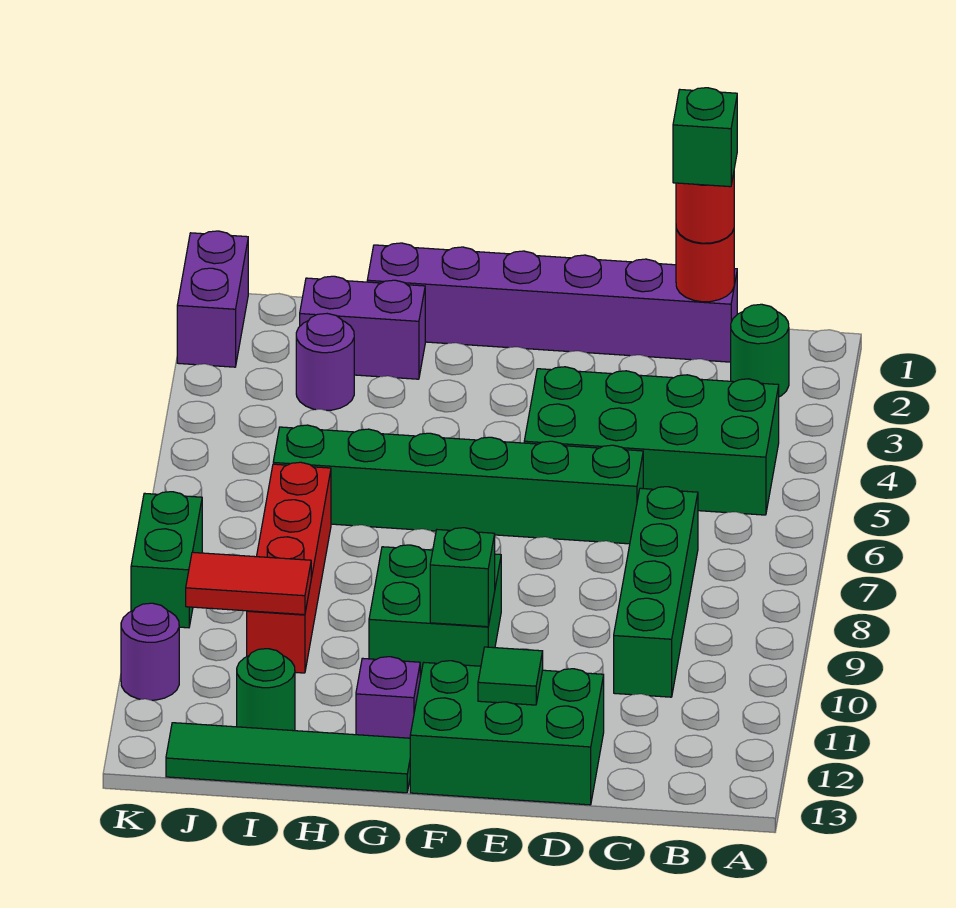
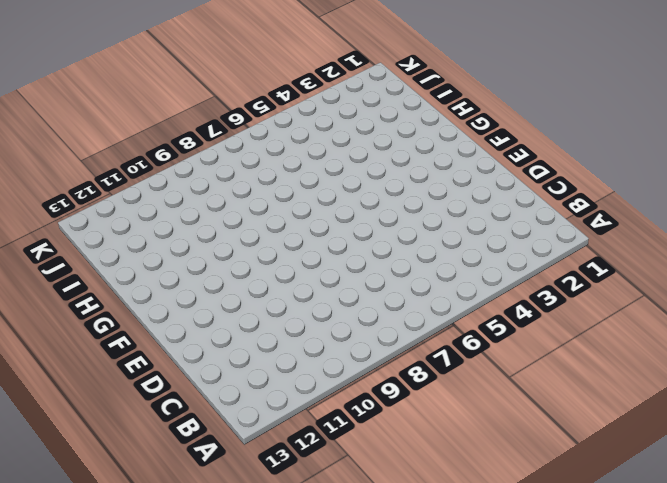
none -> green 1x1 round brick [731,304,789,397]
none -> green 2x4 brick [524,367,779,515]
none -> purple 1x6 brick [367,243,737,362]

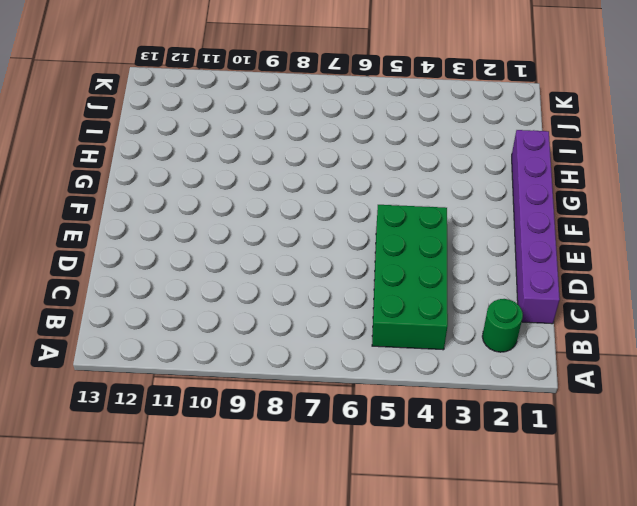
none -> green 1x4 brick [614,487,698,697]
none -> green 1x6 brick [273,425,643,544]
none -> green 2x3 brick [410,661,604,805]

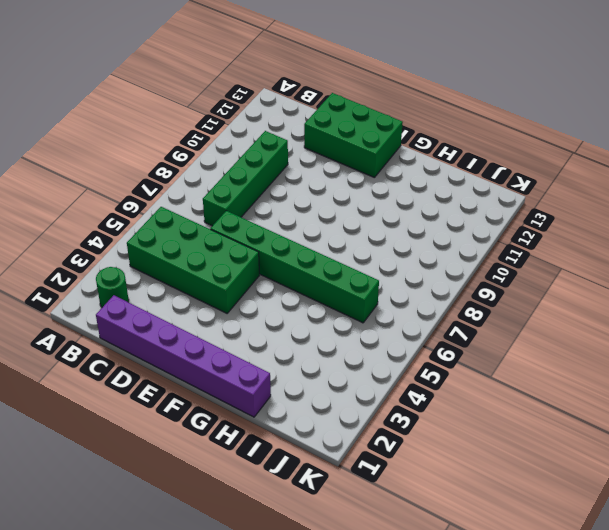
none -> green 2x2 brick [369,545,501,678]
none -> purple 1x1 brick [356,657,420,738]
none -> green 1x4 tile [166,723,410,793]

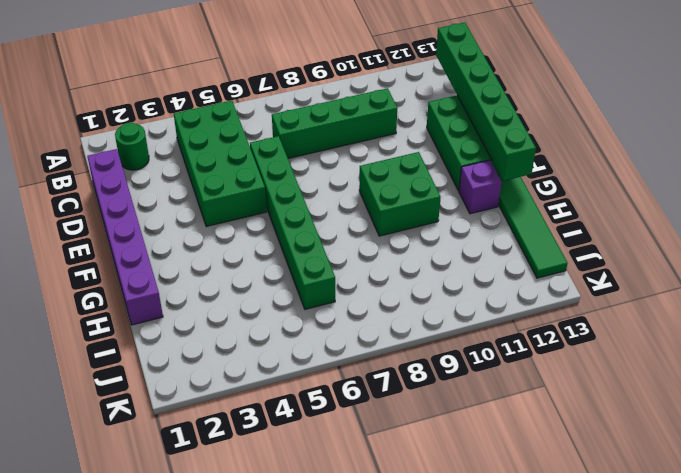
green 1x6 brick [436,22,536,181] -> none
none -> purple 1x2 brick [300,276,425,379]
none -> purple 1x1 round brick [296,314,354,410]
none -> red 1x4 brick [247,462,331,673]

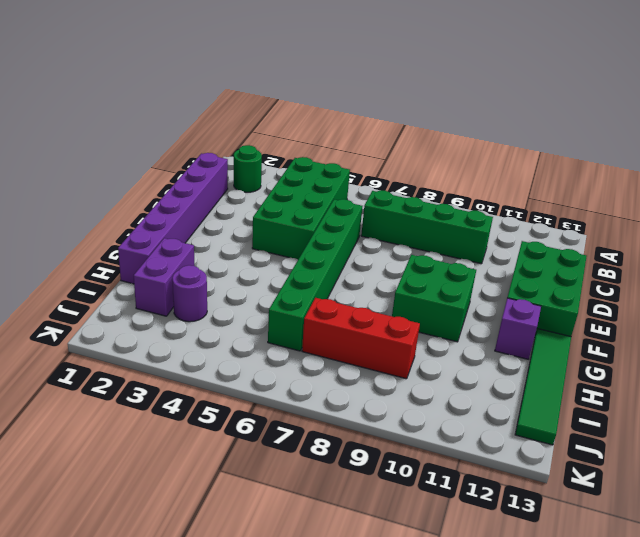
red 1x3 brick [302,298,420,379] -> red 1x4 brick [247,462,331,673]
none -> green 1x1 round brick [237,649,295,731]
none -> purple 1x2 brick [177,231,248,367]
none -> green 1x2 brick [131,492,202,628]

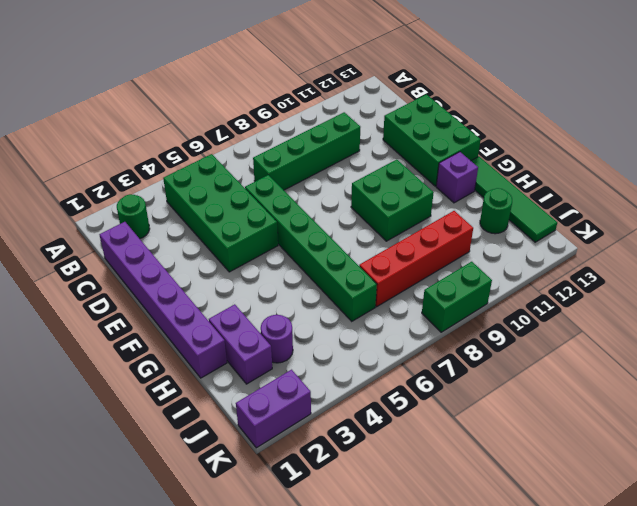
none -> purple 1x1 round brick [121,603,179,700]
none -> red 1x1 round brick [676,229,734,302]
none -> green 1x1 tile [478,647,543,705]

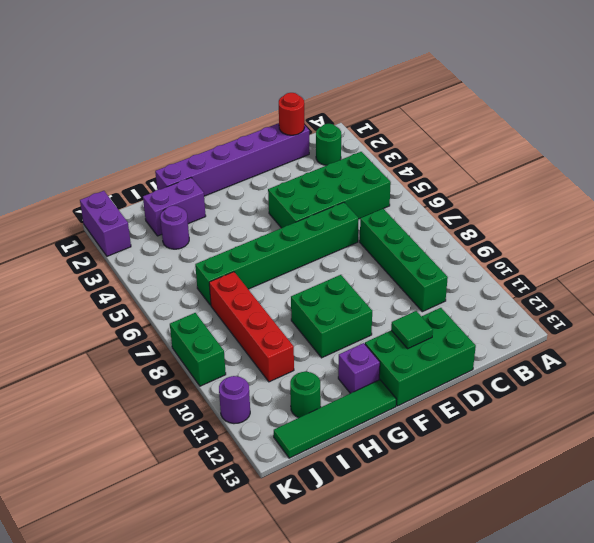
none -> green 1x1 brick [430,528,495,627]
none -> red 1x2 tile [186,552,311,615]
none -> red 1x1 round brick [676,174,734,243]

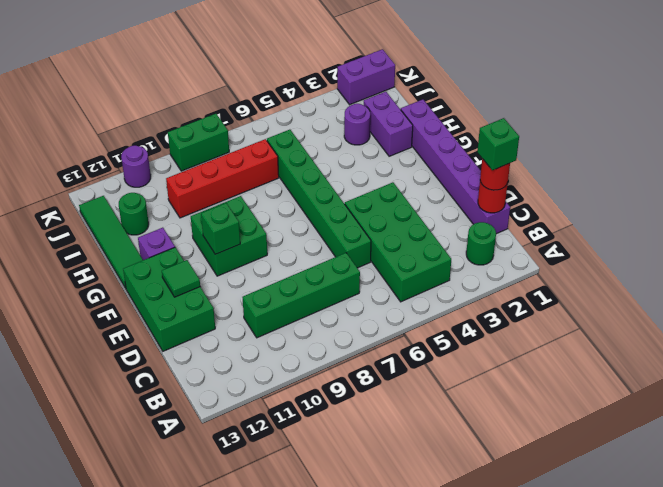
none -> red 1x2 tile [186,552,311,615]

